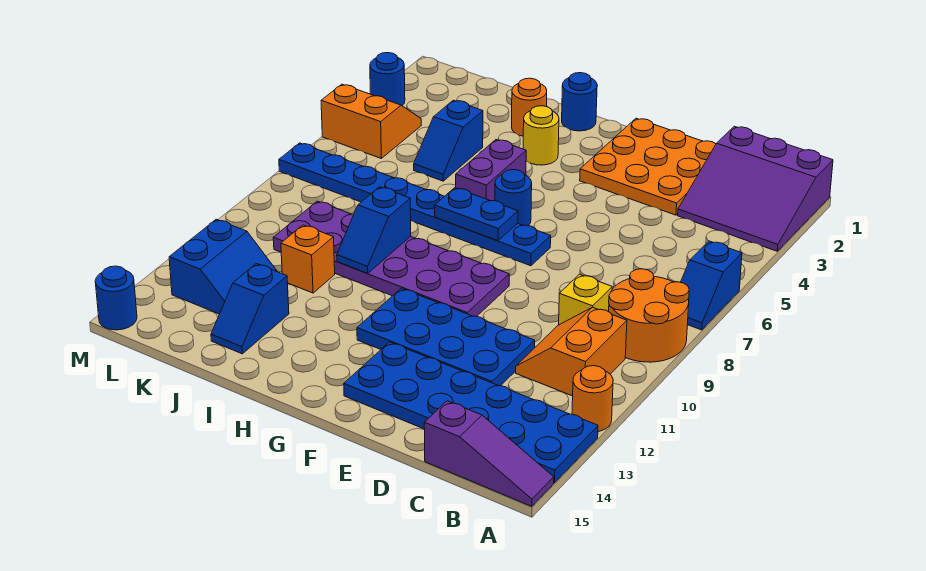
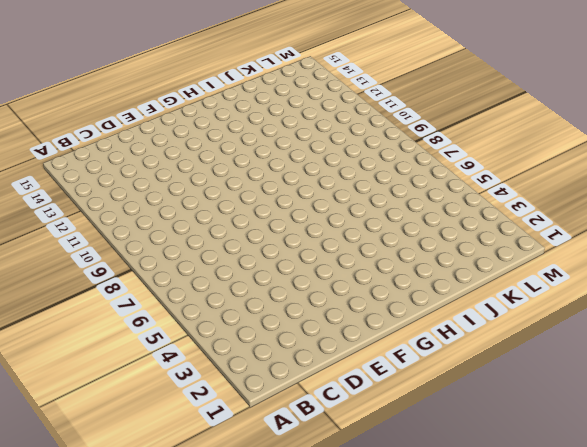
none -> purple 3x3 slope [678,126,833,251]
none -> blue 1x2 slope [681,241,742,330]
none -> orange 2x2 round brick [609,269,689,362]

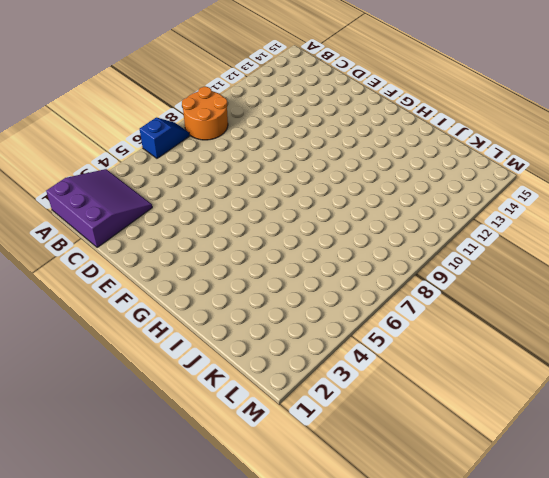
none -> orange 1x1 round brick [572,366,613,432]
none -> blue 2x6 plate [344,342,598,483]
none -> purple 1x3 slope [424,401,554,506]

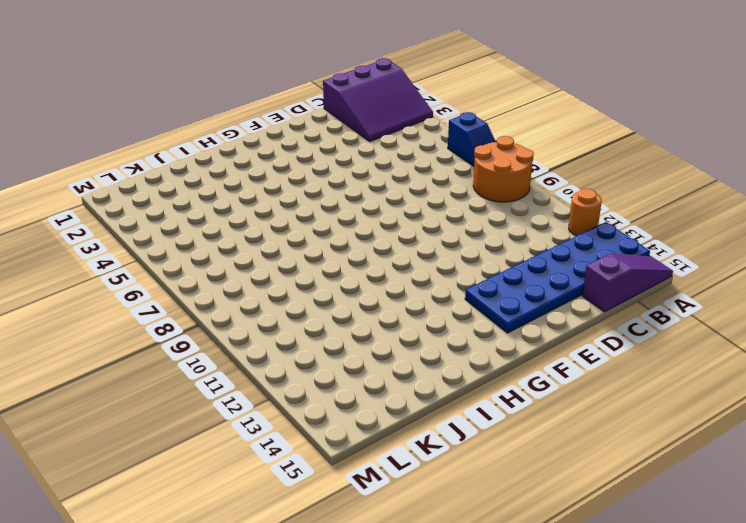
none -> orange 2x2 slope [516,307,627,396]
none -> yellow 1x1 brick [559,274,612,325]
none -> orange 3x3 plate [580,118,716,215]

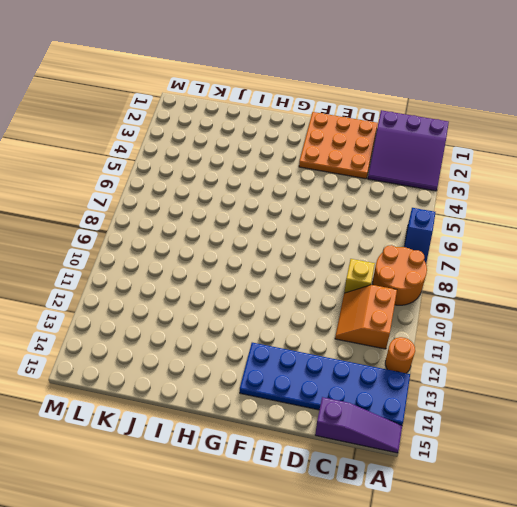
none -> blue 2x4 plate [357,288,535,386]
none -> blue 1x8 plate [279,143,551,266]
none -> purple 2x6 plate [273,201,509,317]

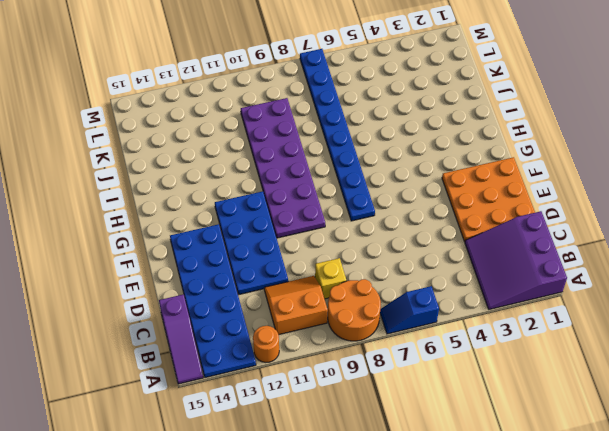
none -> blue 1x1 round brick [495,170,532,226]
none -> blue 1x1 round brick [562,73,597,131]
none -> yellow 1x1 round brick [523,106,559,165]

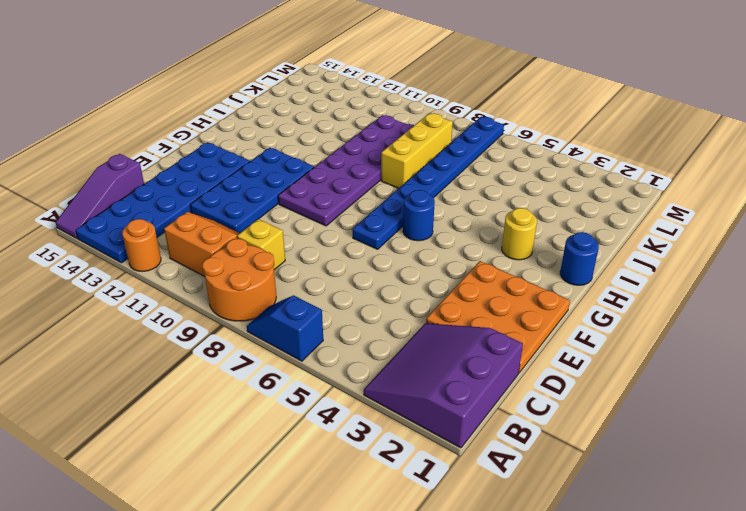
yellow 1x3 brick [381,113,453,188] -> none
none -> purple 1x2 brick [456,140,526,201]
none -> orange 1x1 round brick [511,78,547,136]
none -> blue 1x2 slope [414,100,483,181]

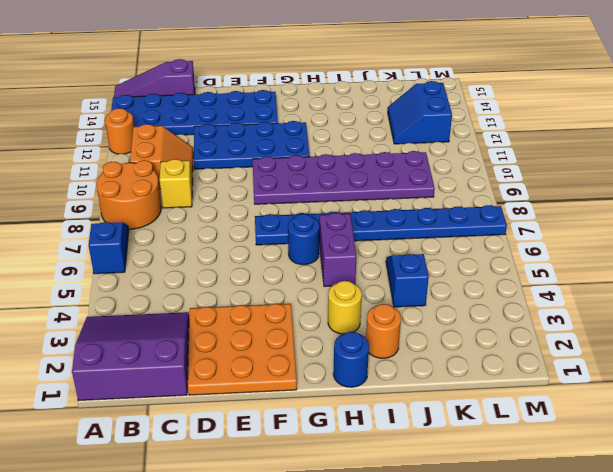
none -> orange 1x1 brick [281,225,335,293]
none -> blue 1x2 slope [211,264,289,354]
none -> orange 2x2 slope [321,84,421,158]

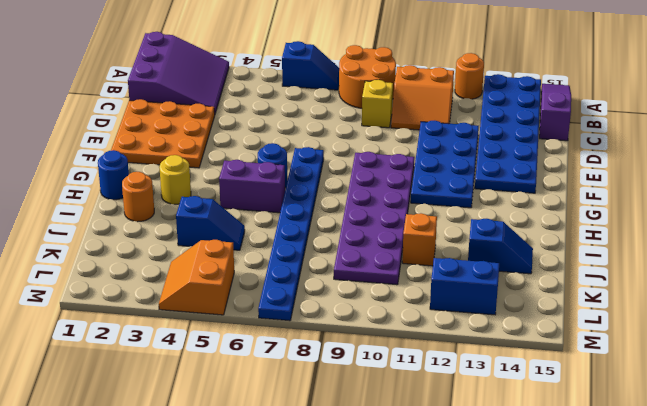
none -> blue 1x1 round brick [370,53,405,106]
none -> blue 1x1 round brick [95,266,137,330]
none -> blue 1x2 plate [435,188,518,241]

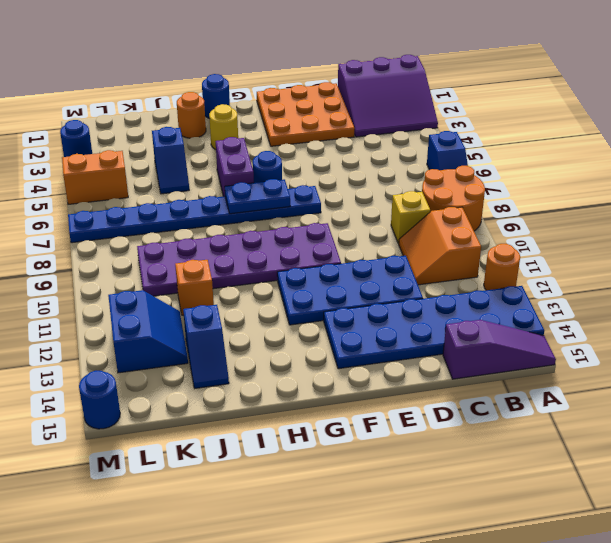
none -> blue 1x2 slope [337,187,411,273]

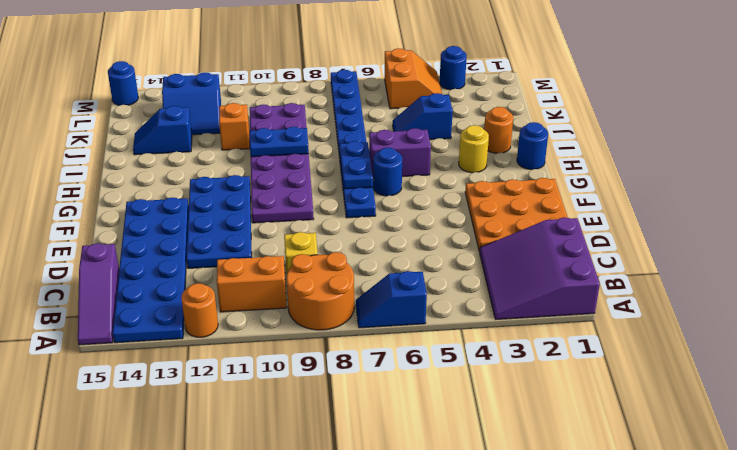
blue 1x2 plate [250,127,309,157] -> blue 1x2 slope [337,187,411,273]

